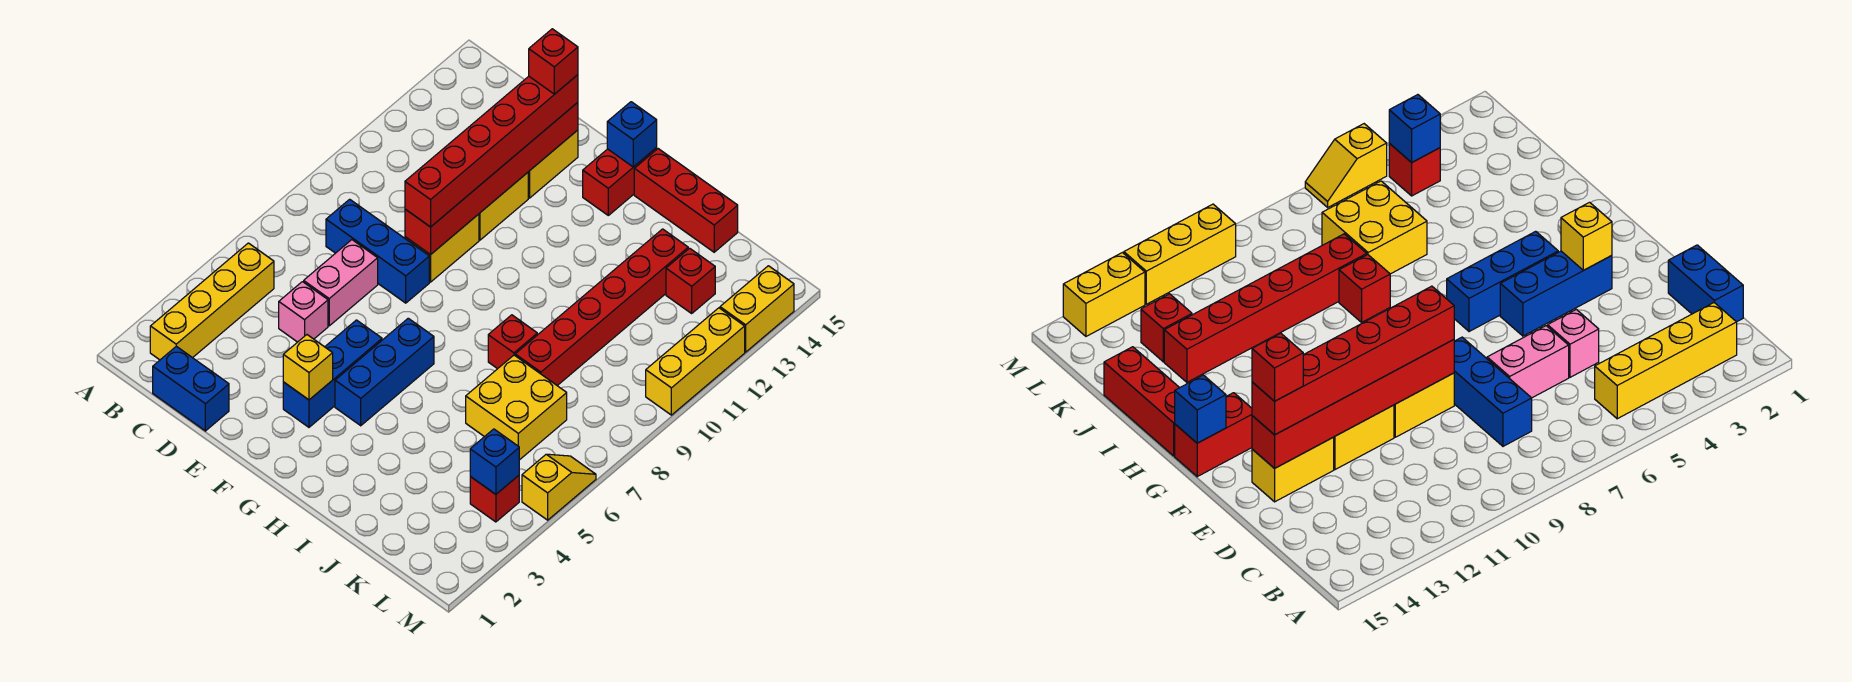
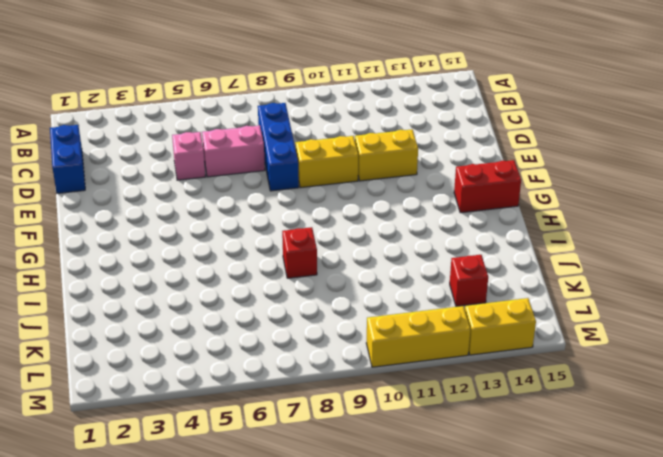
none -> yellow 1x4 brick [150,243,274,360]
none -> yellow 1x2 brick [528,130,578,198]
none -> blue 1x3 brick [283,320,382,427]

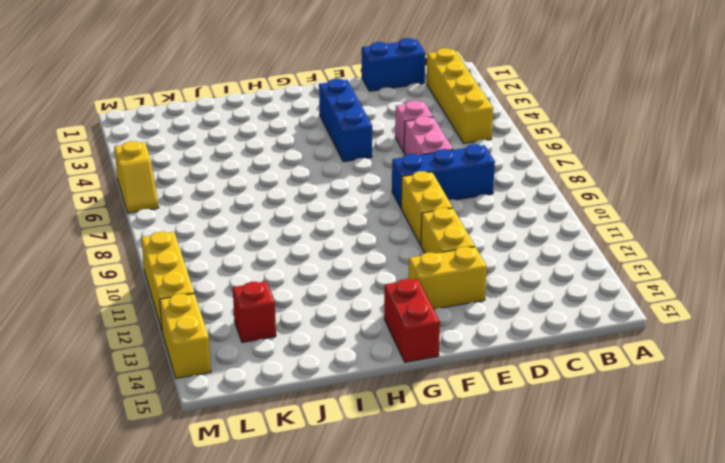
yellow 1x2 brick [409,247,487,309] -> yellow 1x2 brick turned to [528,130,578,198]
none -> blue 1x3 brick [335,318,434,426]
none -> red 1x3 brick [634,149,738,252]
none -> red 1x1 brick [488,315,537,369]

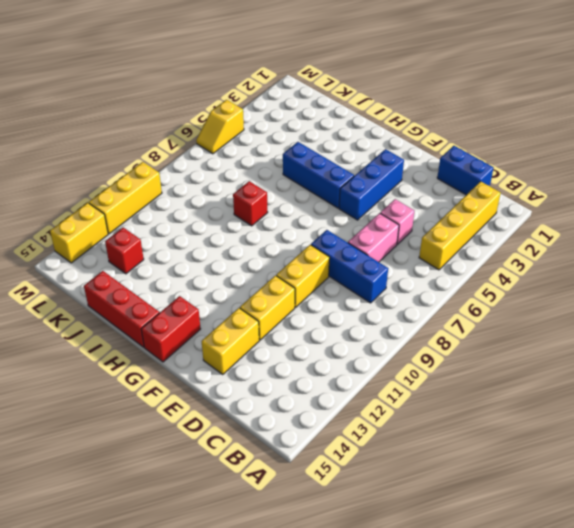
blue 1x3 brick [283,142,354,208] -> blue 1x3 brick turned to [335,318,434,426]
none -> yellow 2x2 brick [466,355,567,460]
none -> red 1x6 brick [515,229,688,386]
none -> red 1x1 brick [470,475,519,522]

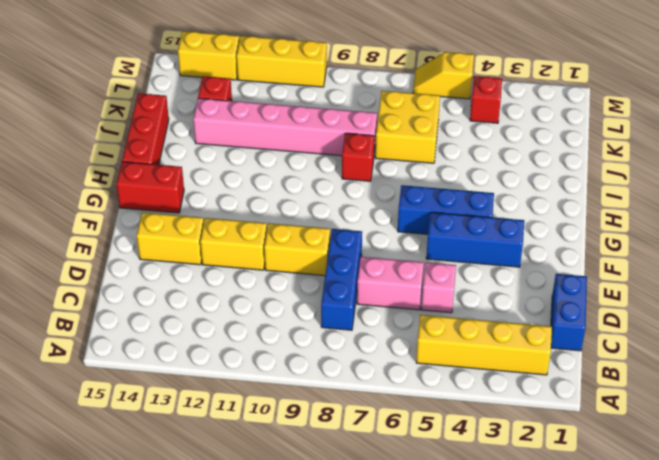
pink 1x6 brick [193,98,377,156] -> red 1x6 brick [515,229,688,386]
none -> red 1x6 brick [405,102,578,255]
none -> yellow 1x1 brick [283,335,333,400]
none -> blue 1x1 brick [607,102,657,167]

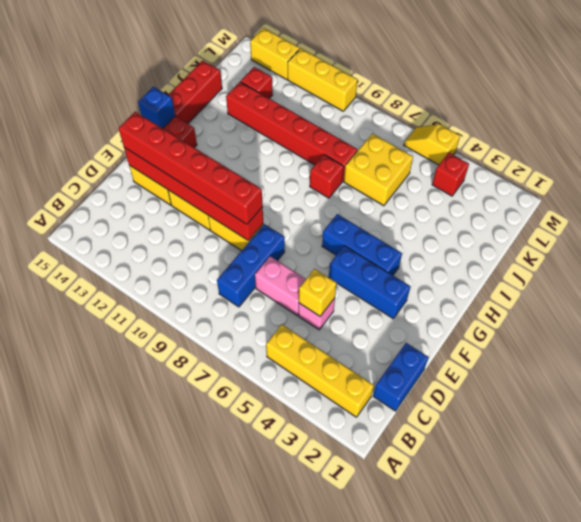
yellow 1x1 brick [299,269,337,316] -> yellow 1x1 brick moved to [283,335,333,400]
none -> blue 1x1 brick [470,429,519,494]
none -> red 1x1 brick [529,29,578,94]

